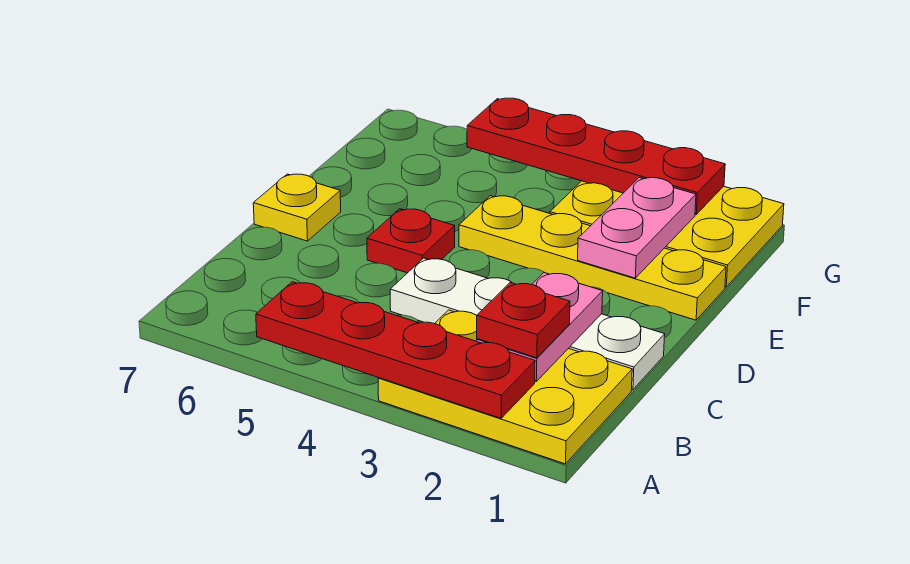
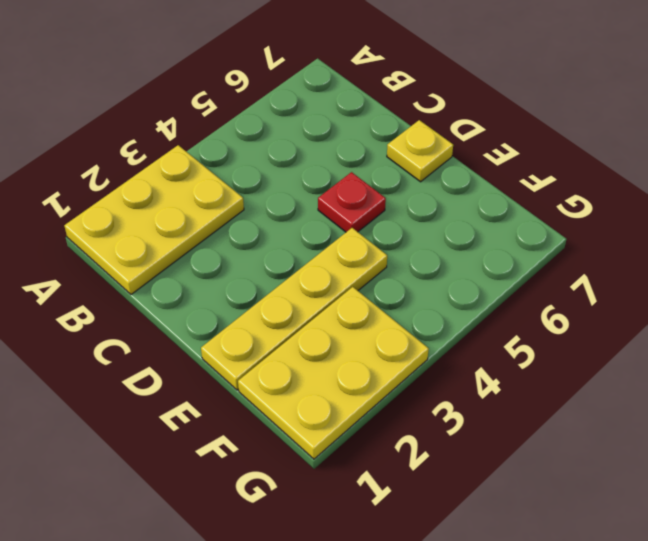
none -> white 1x4 plate [390,258,665,390]
none -> red 1x4 plate [256,282,535,418]

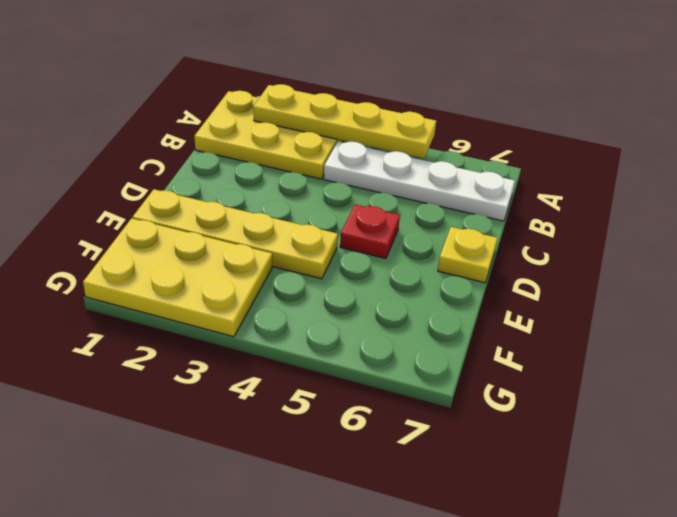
yellow 1x4 plate [253,84,436,158] -> red 1x4 plate [256,282,535,418]
white 1x4 plate [324,141,515,221] -> white 1x4 plate moved to [390,258,665,390]
none -> pink 1x2 plate [477,273,603,381]
none -> pink 1x2 plate [578,178,696,278]

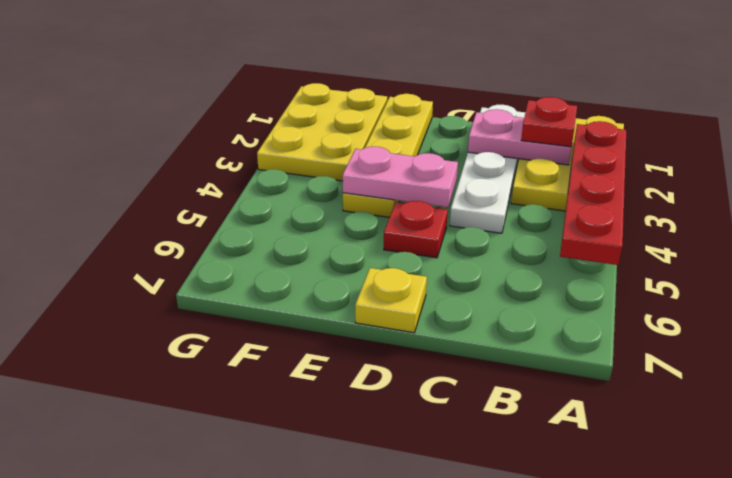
pink 1x2 plate [343,146,458,207] -> pink 1x2 plate moved to [578,178,696,278]
none -> red 1x4 plate [467,98,725,214]

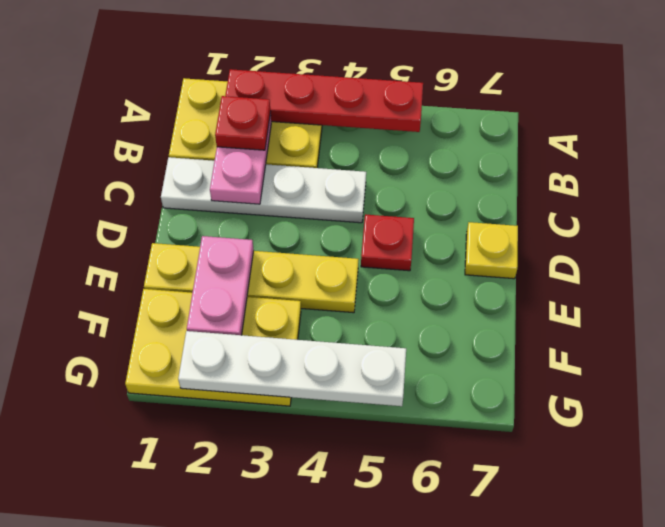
white 1x4 plate [178,331,406,406] -> red 1x4 plate [467,98,725,214]

